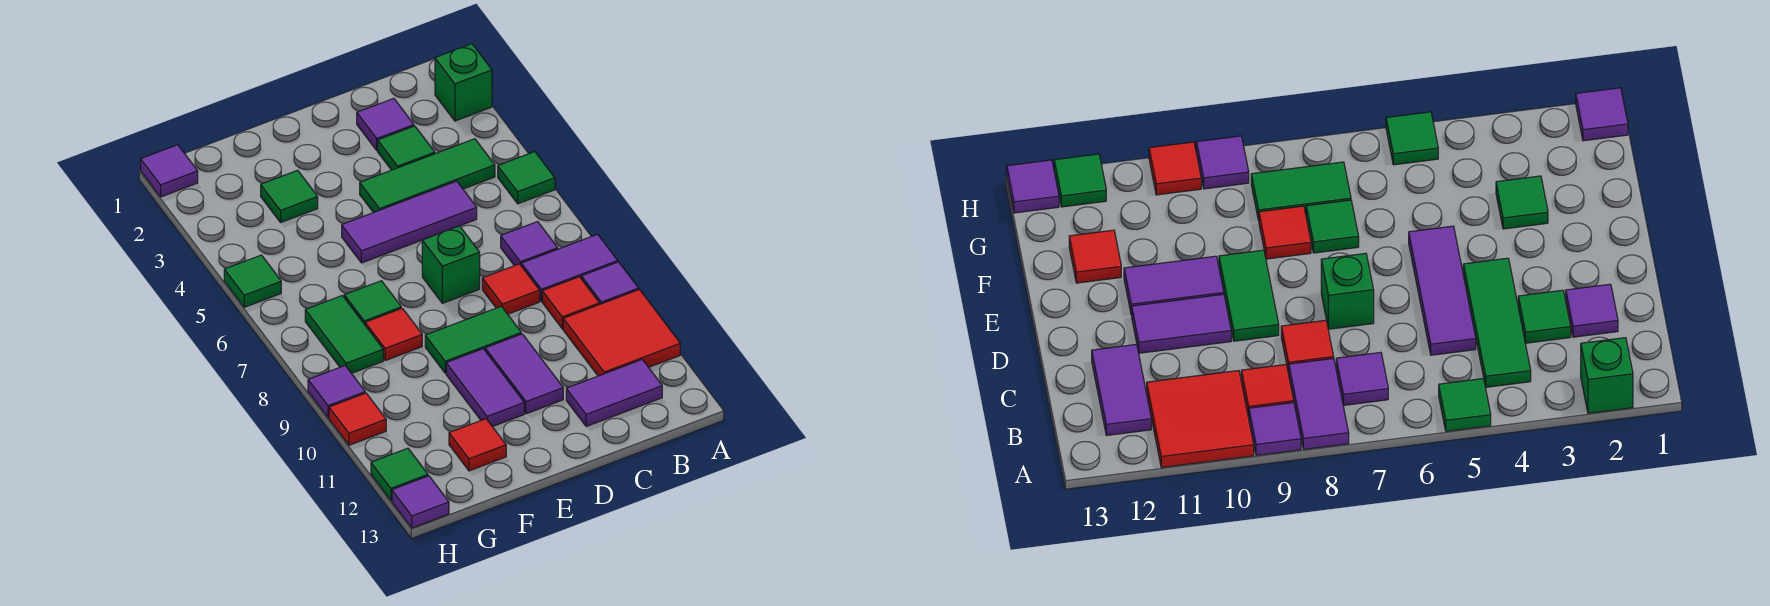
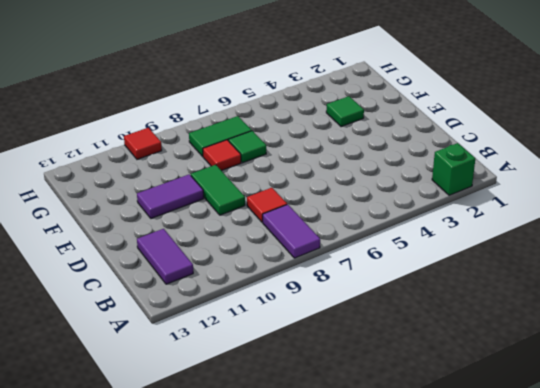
none -> green 1x1 tile [498,152,555,204]
none -> purple 1x1 tile [581,262,639,304]
none -> red 2x2 tile [563,290,680,376]

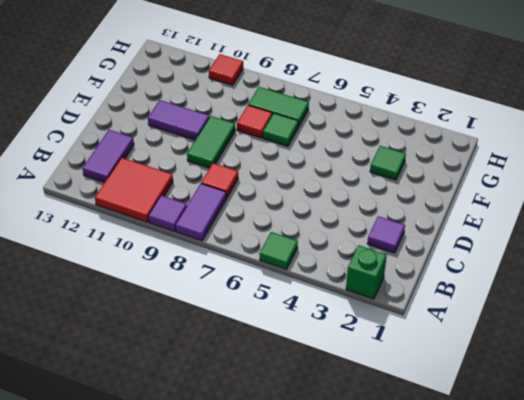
none -> green 1x3 tile [360,139,495,213]
none -> purple 1x1 tile [501,222,558,266]
none -> red 1x1 tile [542,277,600,329]

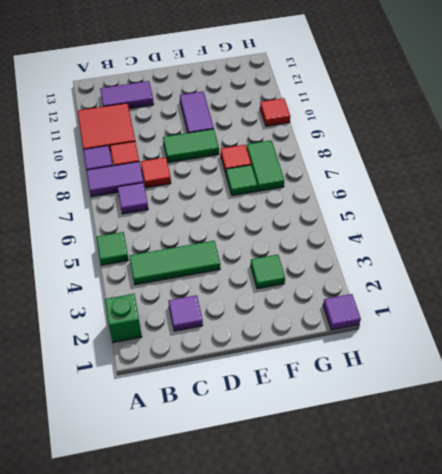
none -> green 1x1 tile [378,126,435,170]
none -> purple 1x3 tile [342,181,477,263]
none -> green 1x1 brick [422,226,480,303]

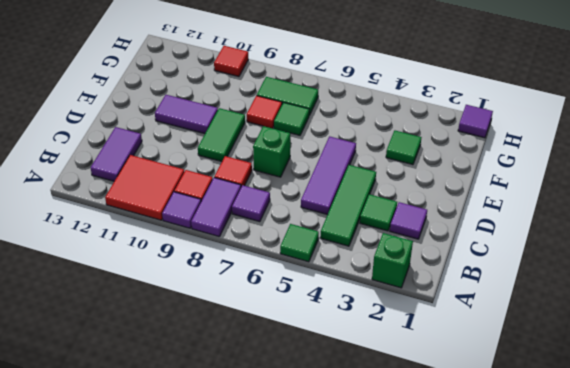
none -> purple 1x2 tile [485,334,563,414]
none -> red 1x1 tile [449,419,506,471]
none -> green 1x1 tile [224,255,281,307]

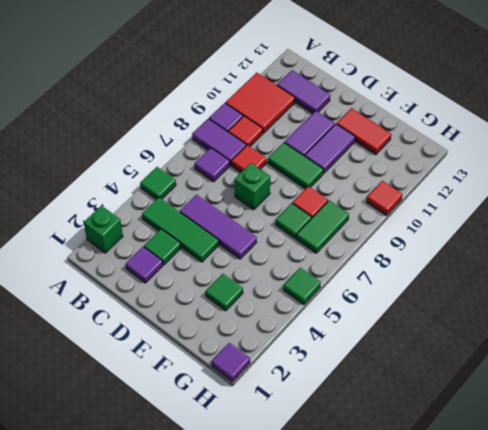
red 1x2 tile [337,108,391,155] -> red 1x1 tile [449,419,506,471]
none -> purple 1x1 tile [308,366,365,418]
none -> green 1x1 tile [371,448,428,500]
none -> purple 1x1 tile [392,476,449,528]

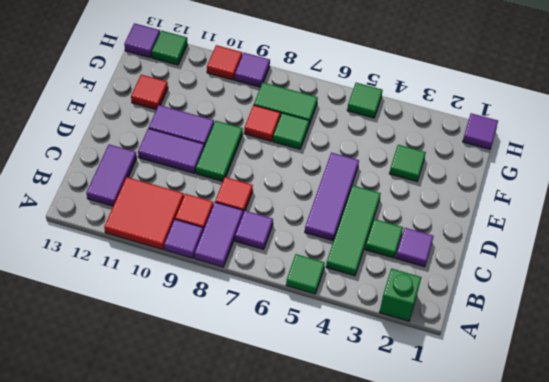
none -> green 1x1 brick [422,226,480,303]

